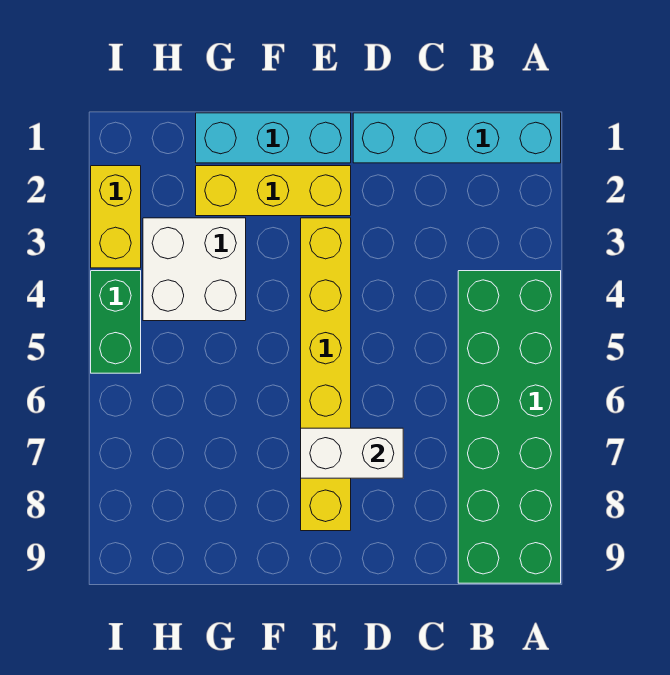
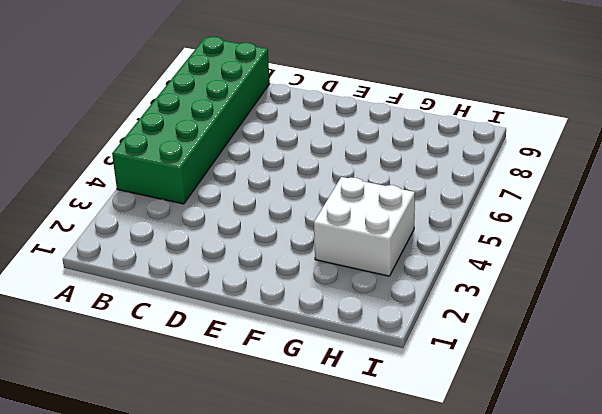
none -> cyan 1x4 brick [353,113,561,163]
none -> cyan 1x3 brick [196,113,351,163]

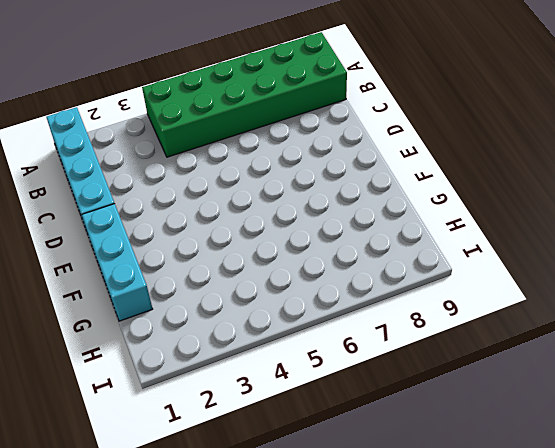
none -> yellow 1x3 brick [196,166,351,216]
none -> yellow 1x6 brick [301,218,351,531]

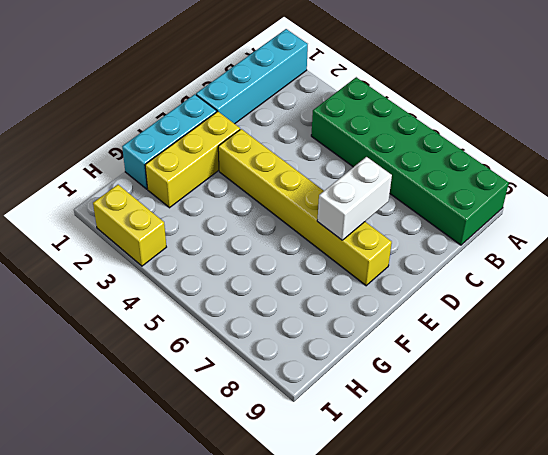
none -> white 2x2 brick [143,218,246,321]
none -> green 1x2 brick [91,271,141,373]

